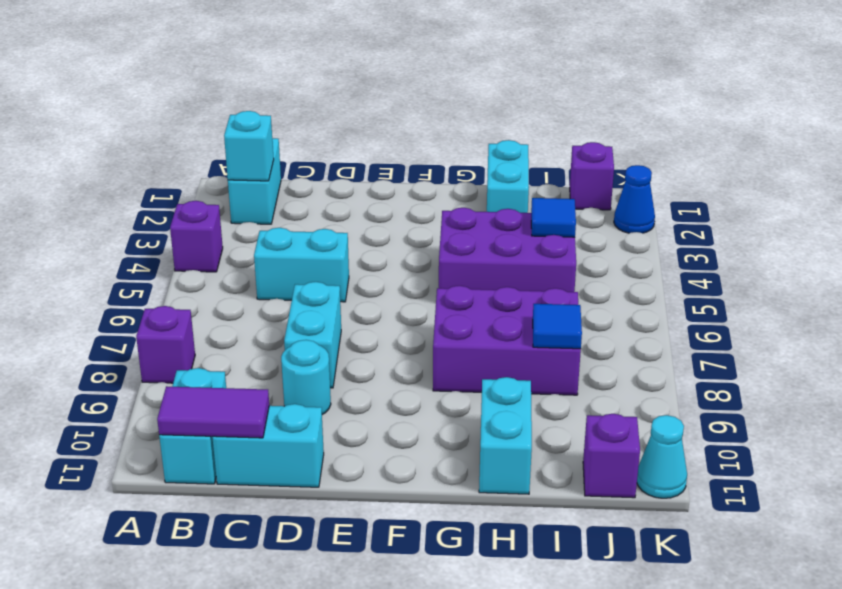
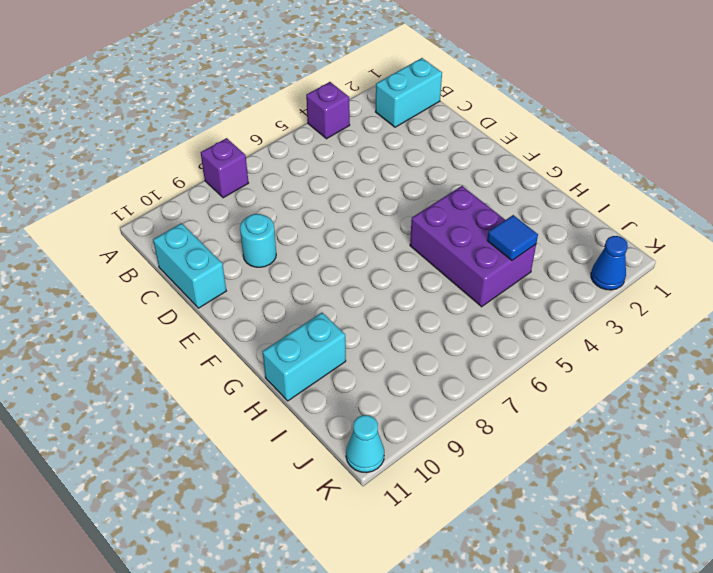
none -> cyan 1x2 brick [159,368,226,484]
none -> cyan 1x2 brick [254,228,349,302]
none -> cyan 1x2 brick [284,282,341,388]

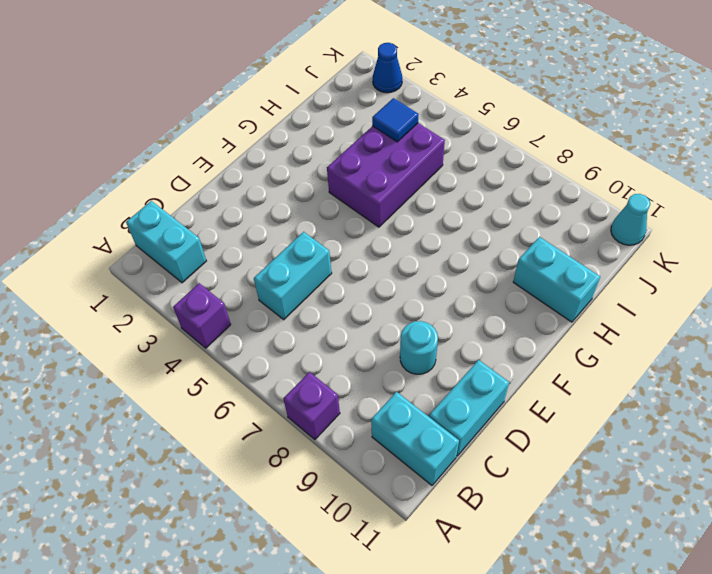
none -> cyan 1x2 brick [284,282,341,388]
none -> purple 2x3 brick [433,286,581,395]
none -> cyan 1x2 brick [487,140,529,213]

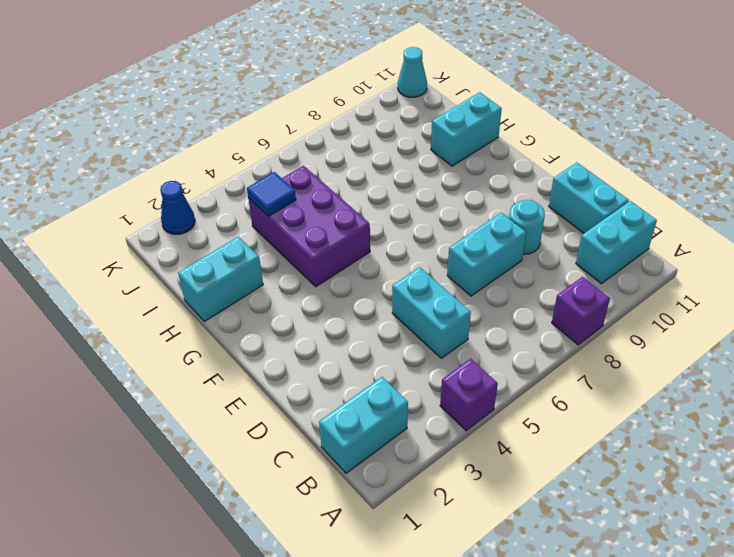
none -> purple 2x3 brick [433,286,581,395]
none -> purple 1x1 brick [570,142,614,210]
none -> purple 1x1 brick [583,414,640,498]

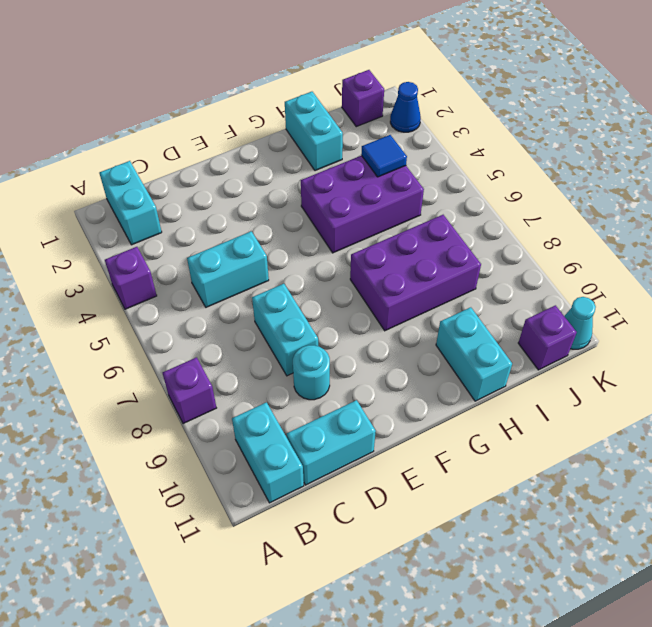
none -> cyan 1x1 brick [224,111,274,181]
none -> purple 1x2 tile [157,386,269,438]
none -> blue 1x1 tile [533,304,582,349]

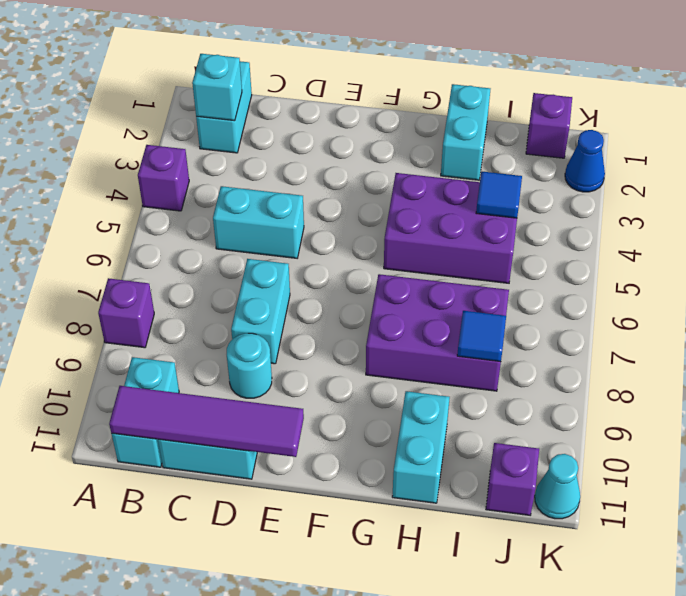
purple 1x4 tile [109,386,304,457] -> purple 1x2 tile [157,386,269,438]

